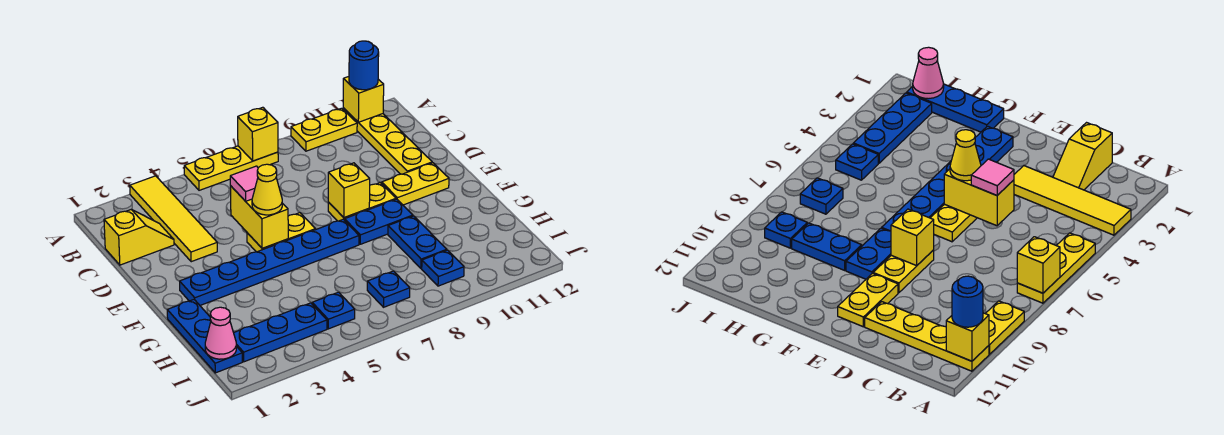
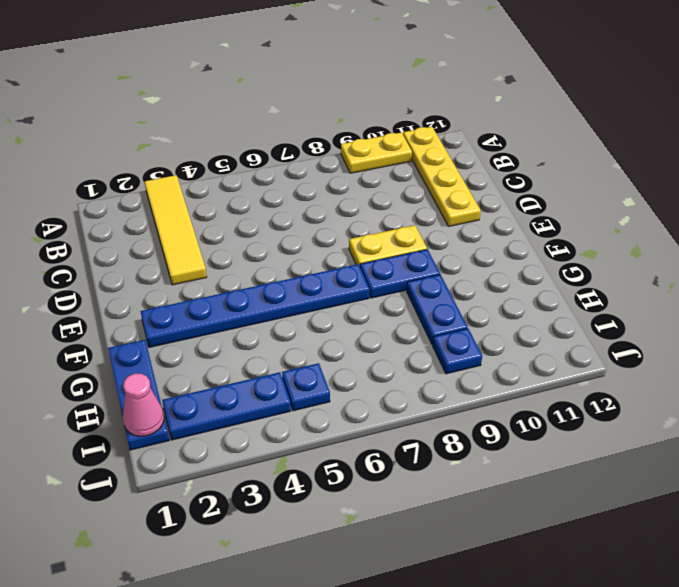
none -> yellow 1x3 plate [184,146,278,190]
none -> yellow 1x2 slope [104,209,174,265]
none -> yellow 1x2 plate [247,213,315,252]

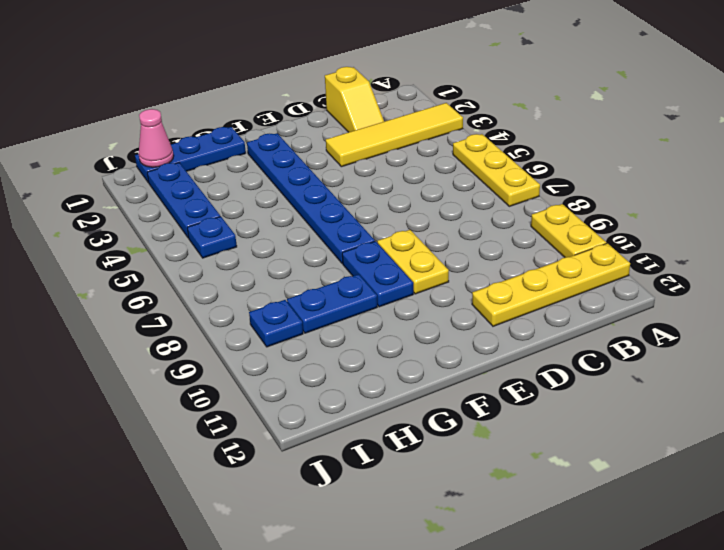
none -> yellow 1x2 plate [247,213,315,252]
none -> yellow 1x2 plate [381,163,449,205]
none -> blue 1x1 plate [367,271,410,307]

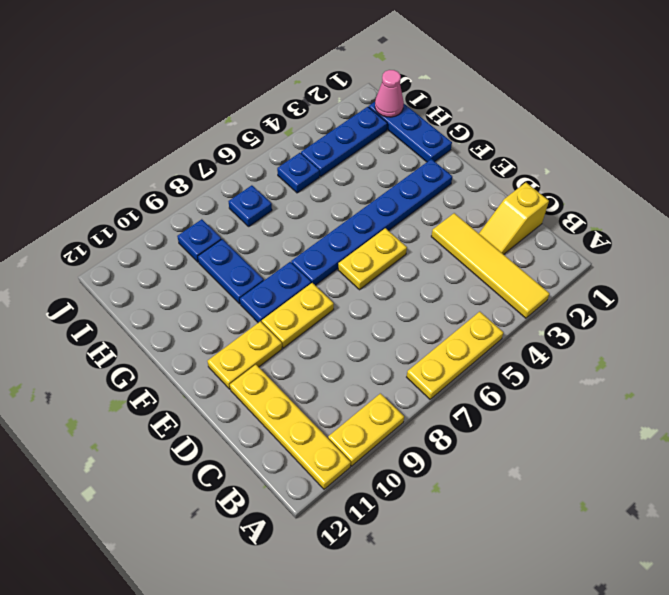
none -> yellow 1x1 brick [238,107,278,161]
none -> yellow 1x1 brick [343,77,384,122]
none -> yellow 1x2 brick [230,186,288,248]

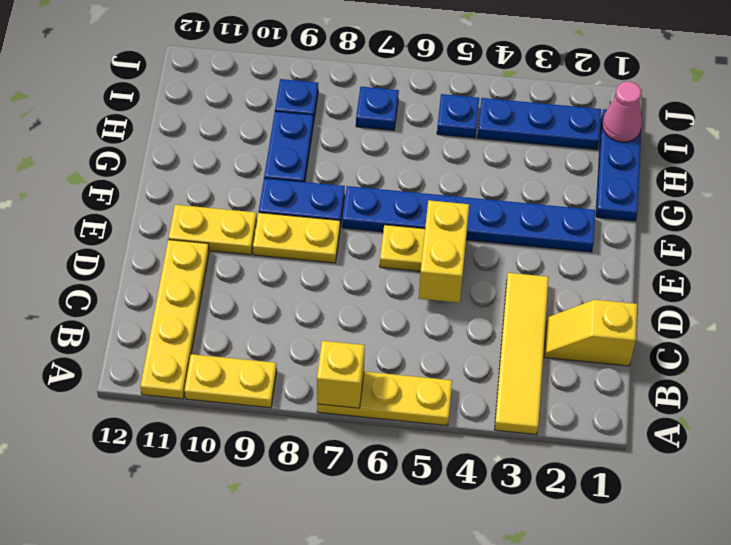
none -> yellow 1x1 brick [343,77,384,122]
none -> yellow 1x1 brick [328,163,370,218]
none -> blue 1x1 round brick [349,41,379,90]

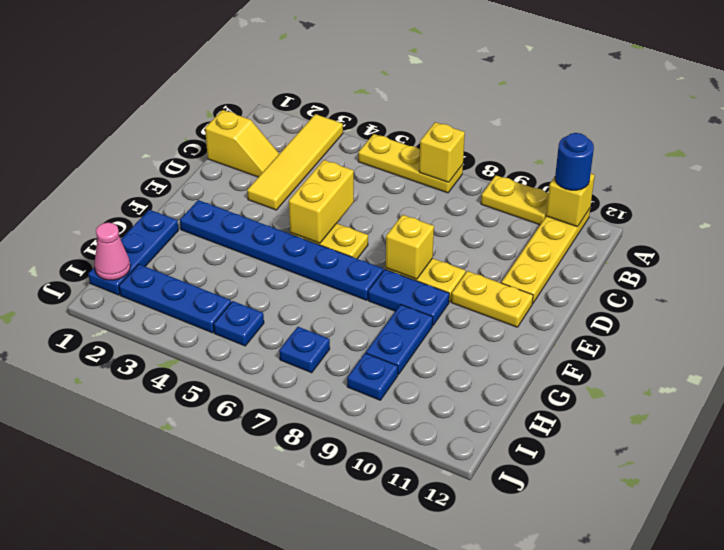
none -> pink 1x1 tile [230,166,258,201]
none -> yellow 1x1 cone [252,164,282,215]

